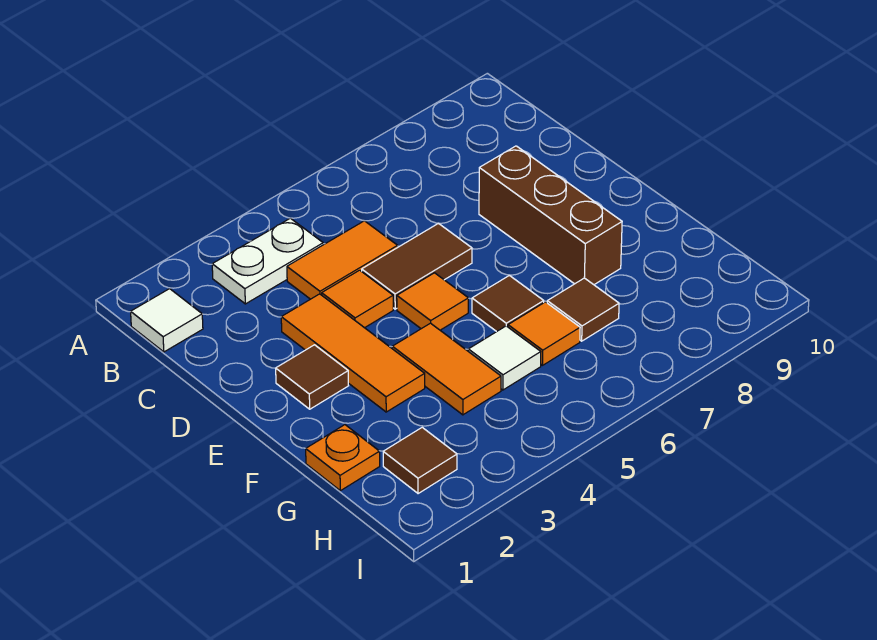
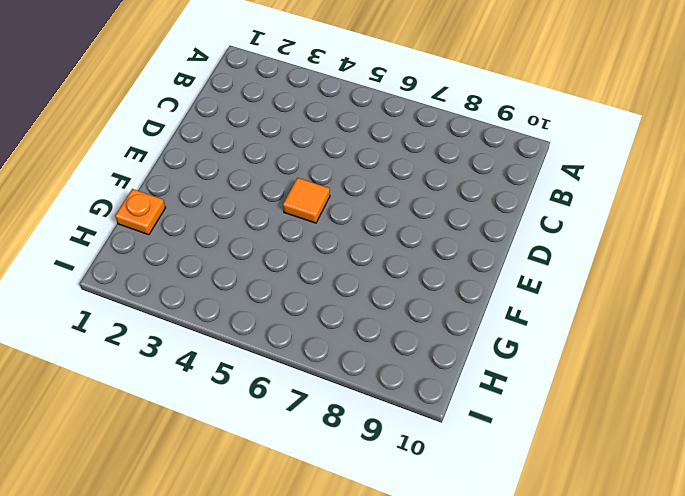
none -> white 1x1 tile [131,289,203,352]
none -> white 1x2 plate [212,218,323,304]
none -> orange 1x2 tile [287,221,398,299]

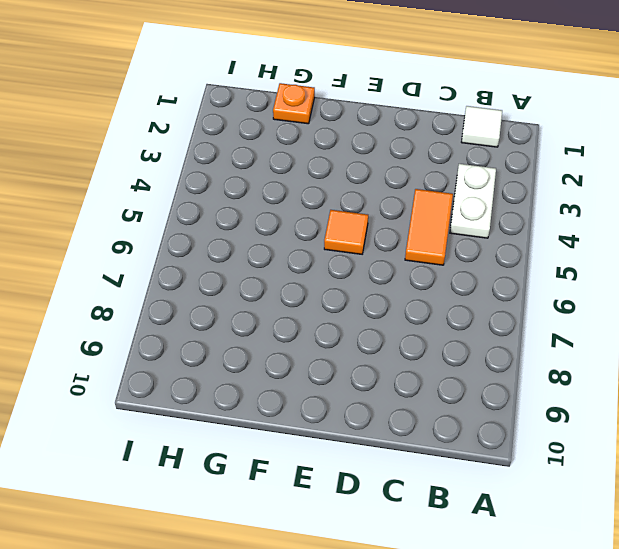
none -> orange 1x3 tile [281,294,425,412]
none -> orange 1x1 tile [322,270,393,328]
none -> brown 1x2 tile [362,223,472,309]

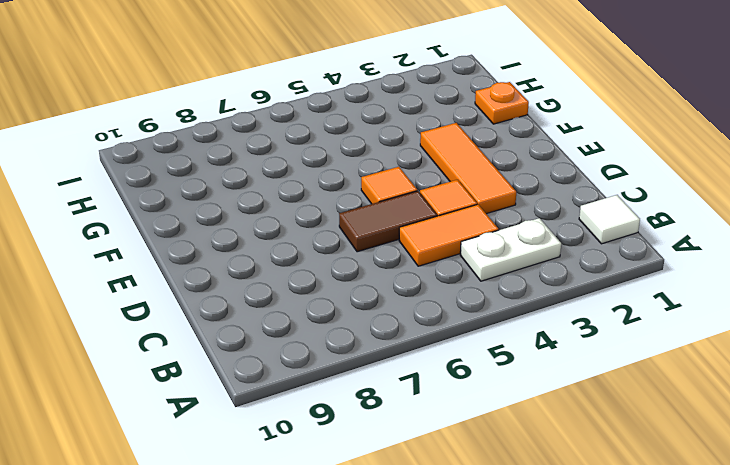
none -> brown 1x3 brick [479,146,622,285]
none -> brown 1x1 tile [276,345,349,409]
none -> orange 1x2 tile [392,323,501,415]

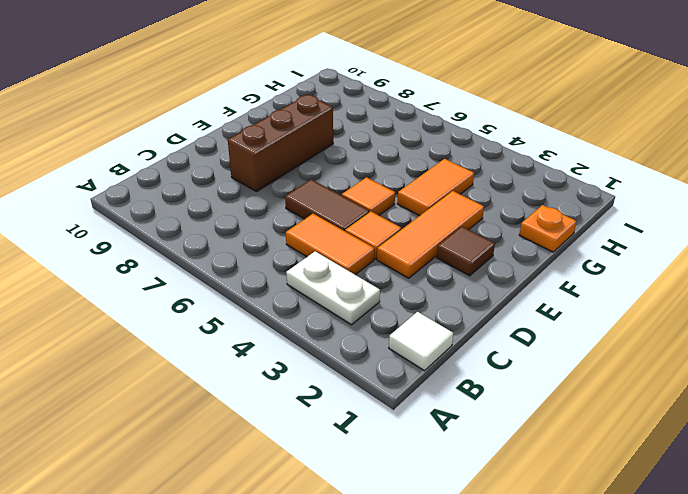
none -> brown 1x1 tile [472,276,544,332]
none -> white 1x1 tile [468,326,541,390]
none -> orange 1x1 tile [508,302,580,365]

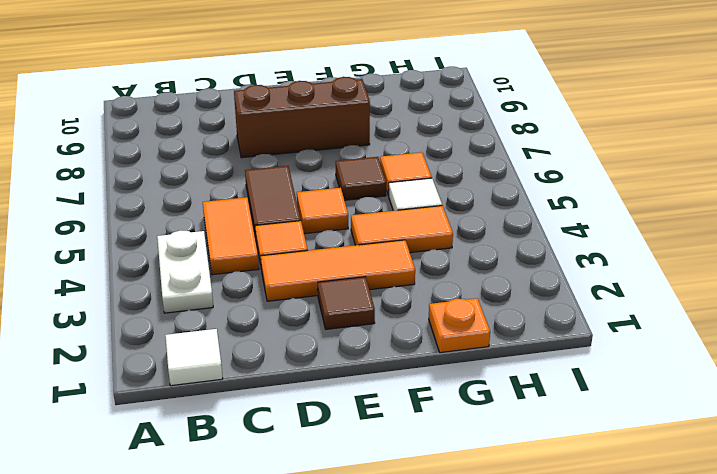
none -> brown 1x1 tile [547,278,619,341]
none -> brown 1x1 tile [383,427,457,494]

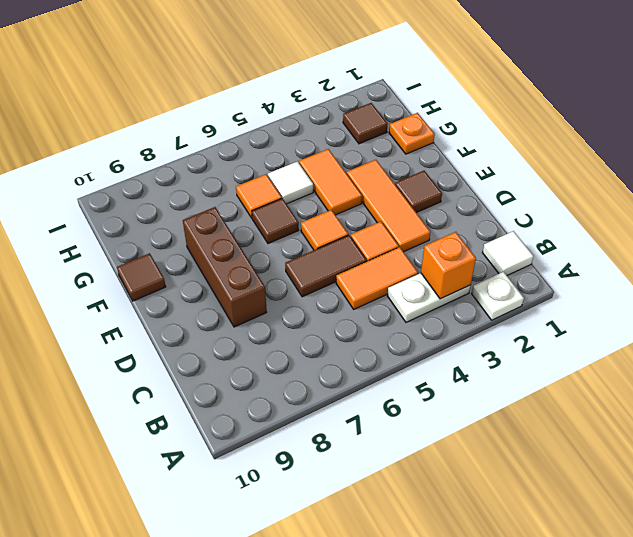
white 1x1 plate [472,272,524,320] -> none
orange 1x1 brick [421,232,476,299] -> none
brown 1x1 tile [117,253,166,301] -> brown 1x1 tile moved to [547,278,619,341]

